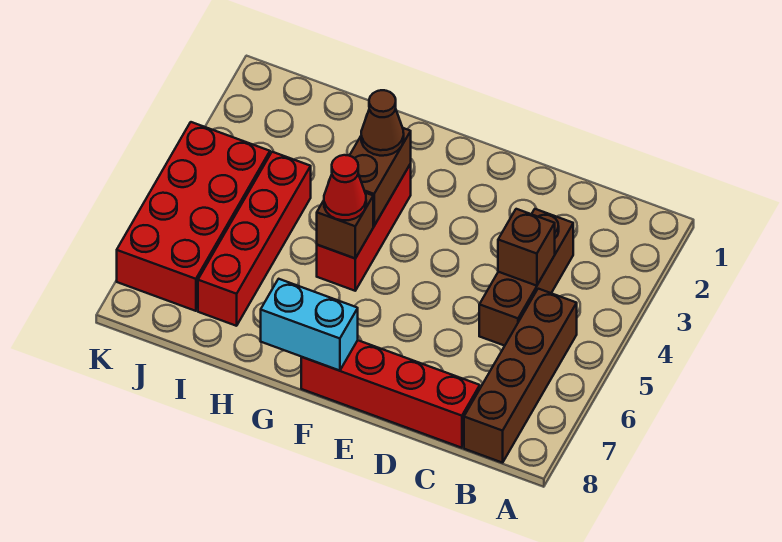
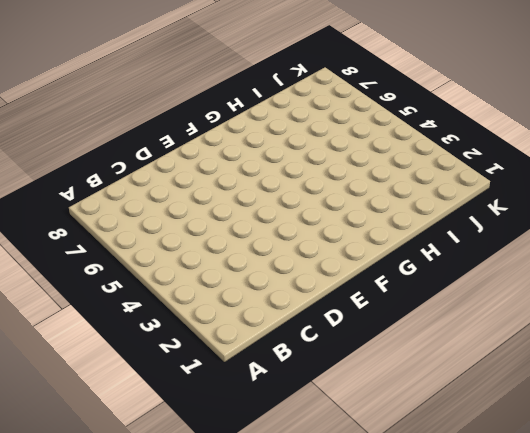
none -> brown 1x4 brick [464,289,577,463]
none -> brown 1x3 brick [479,209,573,346]
none -> red 1x4 brick [301,340,480,448]

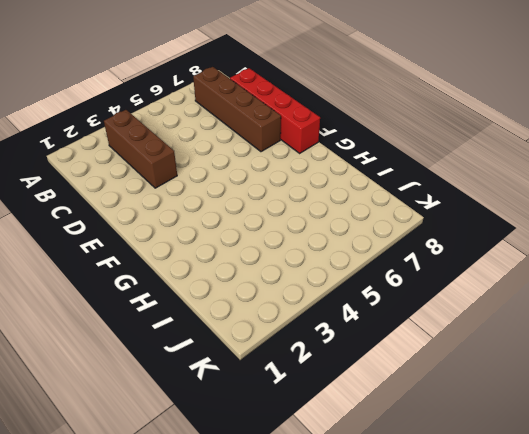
brown 1x3 brick [104,110,177,188] -> brown 1x3 brick turned to [479,209,573,346]
brown 1x4 brick [193,67,281,152] -> brown 1x4 brick turned to [464,289,577,463]
none -> red 1x3 brick [317,164,411,291]
none -> red 1x4 brick [198,152,311,326]
none -> red 2x4 brick [117,122,270,311]

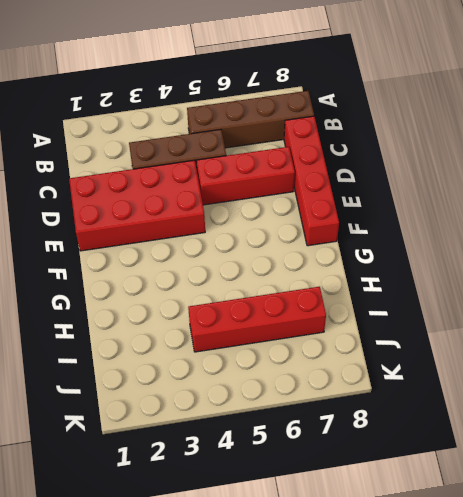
red 2x4 brick [69,160,205,251] -> red 2x4 brick moved to [117,122,270,311]
red 1x3 brick [196,147,295,205] -> red 1x3 brick moved to [317,164,411,291]
none -> brown 1x1 brick [498,209,555,286]
none -> cyan 1x2 brick [261,279,358,371]
none -> brown 1x2 brick [350,128,411,226]

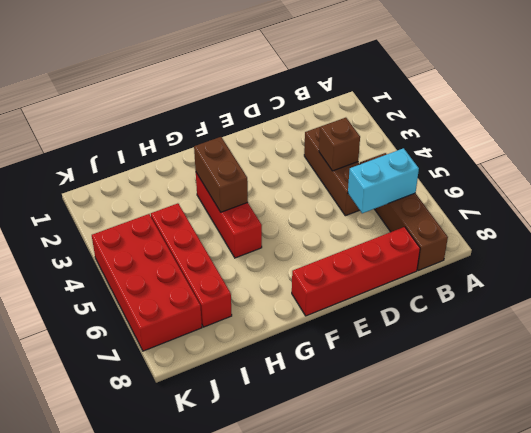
cyan 1x2 brick [348,148,419,213] -> cyan 1x2 brick moved to [261,279,358,371]
none -> brown 1x1 brick [317,193,373,258]
none -> brown 1x1 cone [361,90,404,156]
none -> red 1x1 cone [324,155,366,220]

